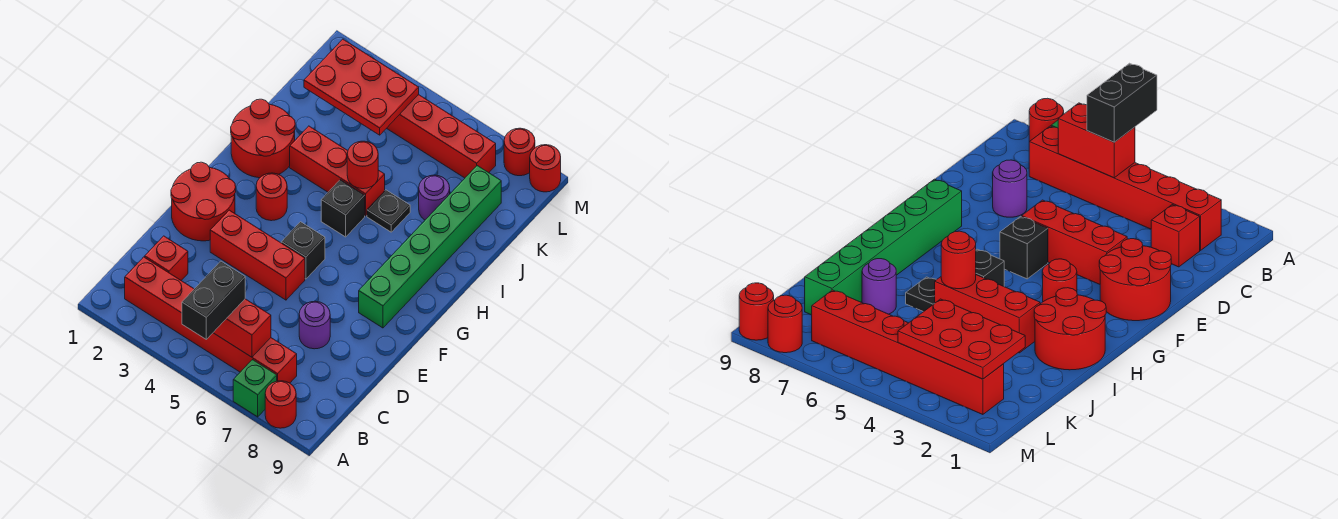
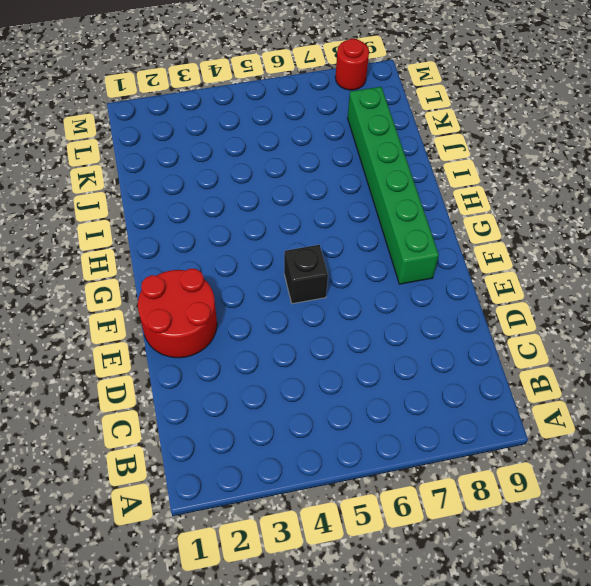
none -> green 1x1 brick [233,360,277,417]
none -> red 1x1 round brick [265,381,296,428]
none -> red 1x6 brick [125,257,297,383]

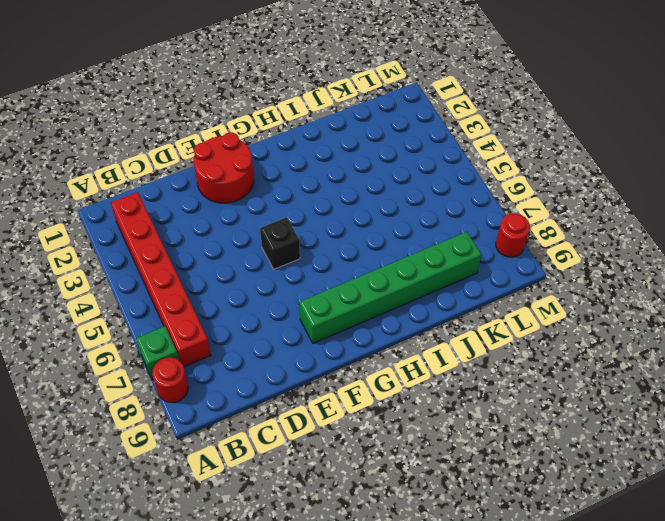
none -> red 1x1 brick [145,236,188,280]
none -> purple 1x1 round brick [299,301,330,349]
none -> red 1x3 brick [210,210,305,300]

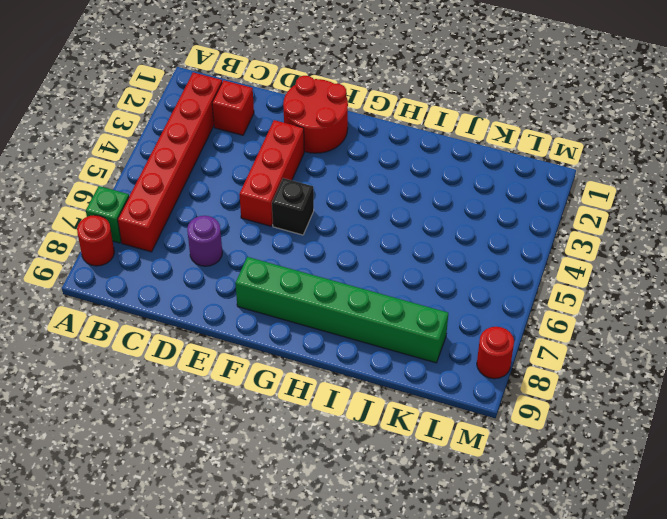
none -> red 1x1 round brick [256,173,287,221]
none -> red 2x2 round brick [231,99,295,178]
none -> black 1x1 brick [321,180,365,237]

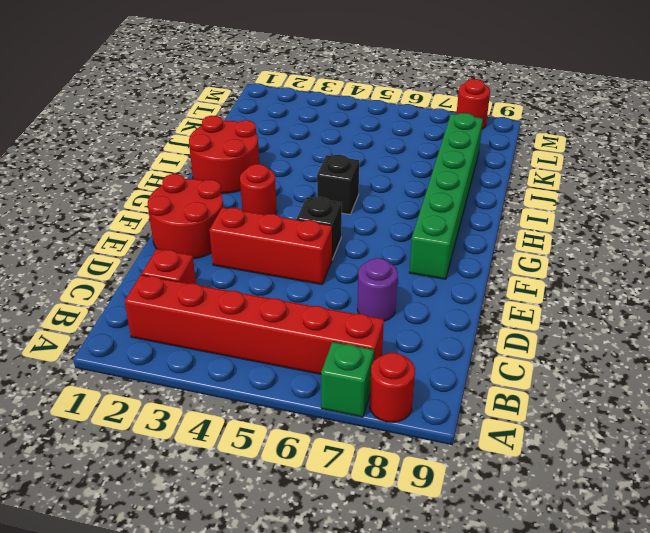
none -> red 1x3 brick [290,126,385,216]
none -> black 1x1 plate [367,190,410,232]
none -> purple 1x1 round brick [419,175,450,220]

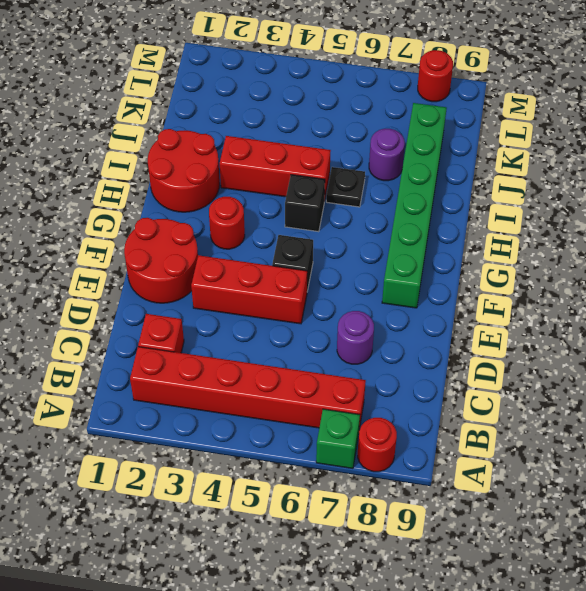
none -> red 1x6 brick [387,95,496,178]
none -> red 1x1 round brick [530,145,561,192]
none -> red 1x2 brick [213,299,271,357]

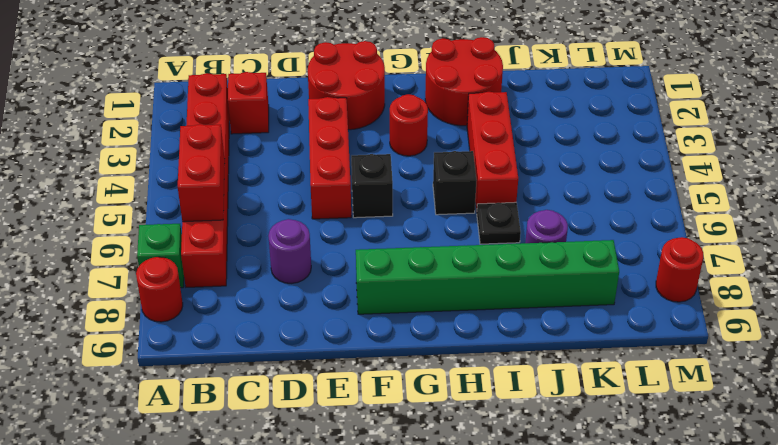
none -> red 1x6 brick [387,95,496,178]
none -> red 1x1 round brick [530,145,561,192]
none -> red 1x1 round brick [347,141,378,189]

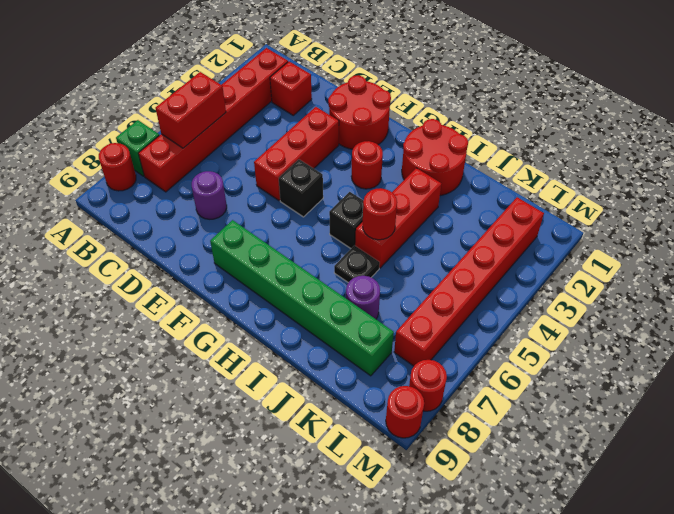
none -> red 2x3 plate [304,39,419,135]
none -> black 1x2 brick [182,261,245,339]

